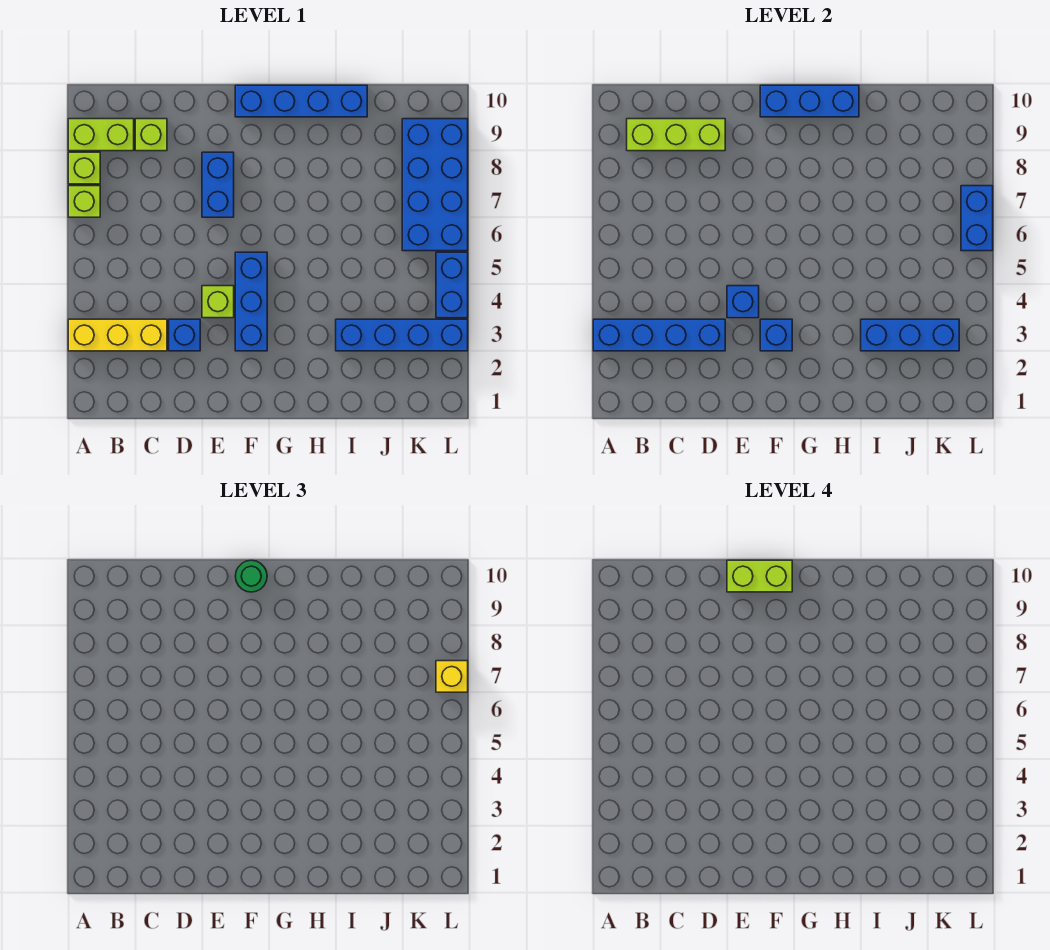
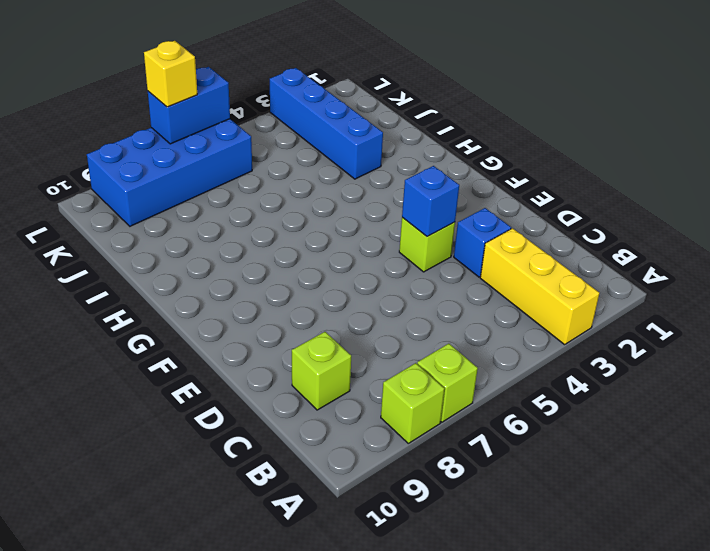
none -> lime 1x2 brick [68,119,134,151]
none -> blue 1x2 brick [202,152,234,217]
none -> blue 1x3 brick [235,252,267,351]

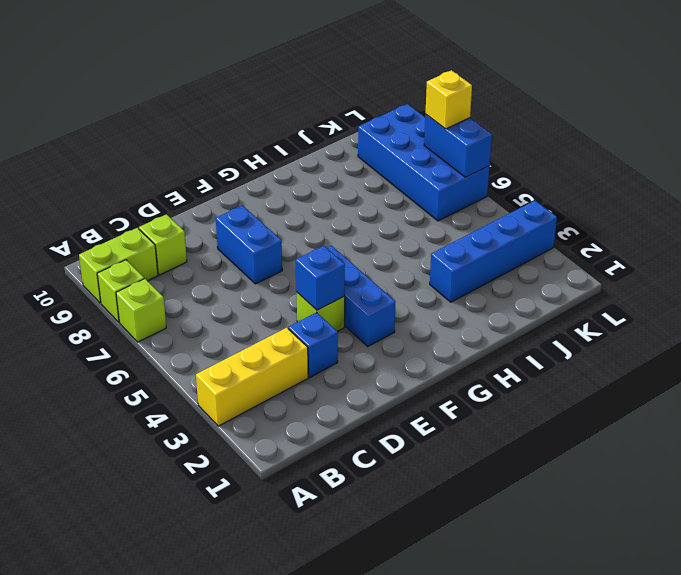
none -> blue 1x4 brick [235,85,367,117]
none -> blue 1x2 brick [436,252,468,318]
none -> blue 1x4 brick [593,319,725,351]

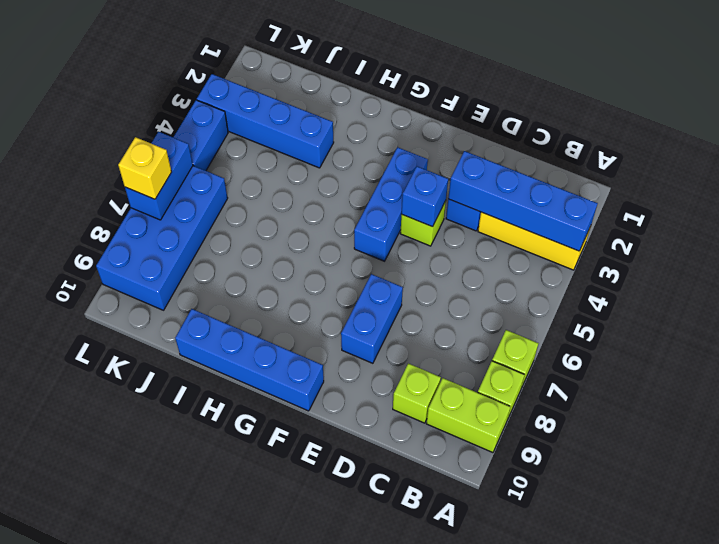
none -> lime 1x3 brick [627,119,725,151]
none -> blue 1x1 brick [760,319,792,351]
none -> blue 1x3 brick [760,85,859,117]

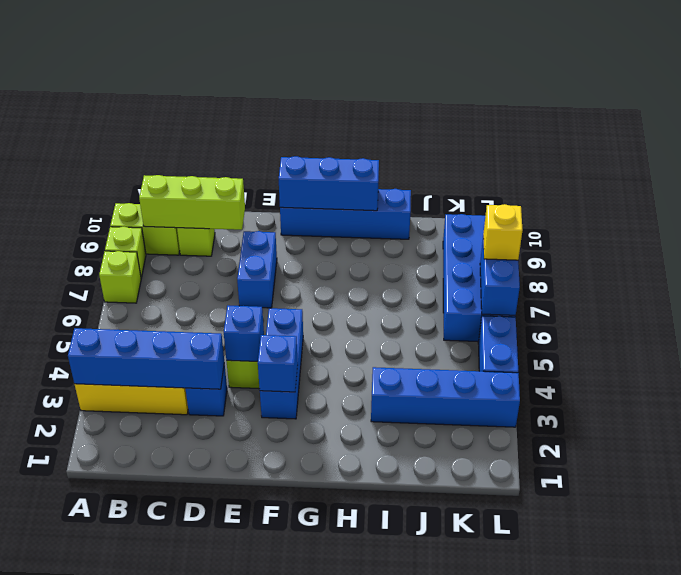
none -> blue 1x3 brick [861,319,959,351]
none -> green 1x1 round brick [235,560,267,592]
none -> lime 1x2 brick [727,560,792,592]

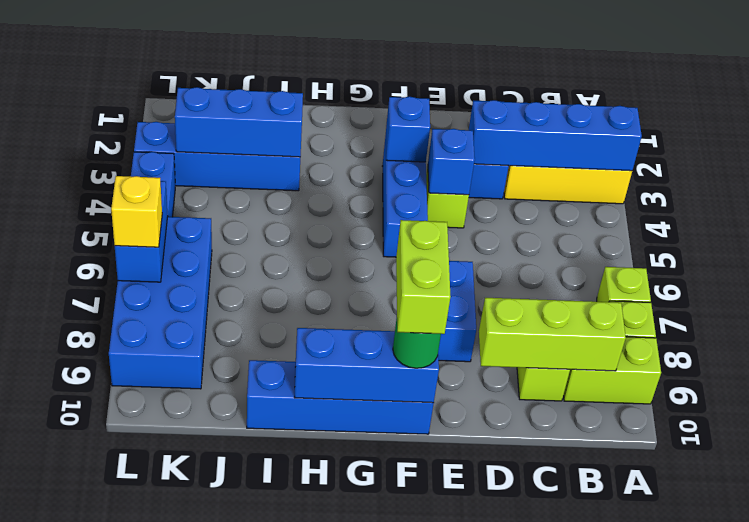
lime 1x2 brick [396,220,451,334] -> lime 1x2 brick turned to [727,560,792,592]

